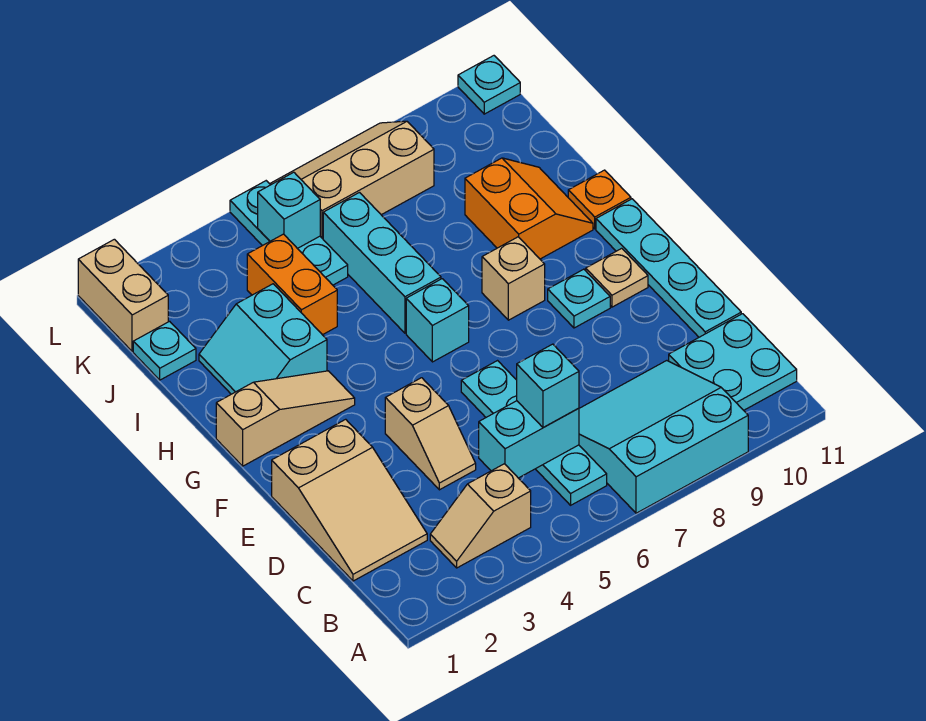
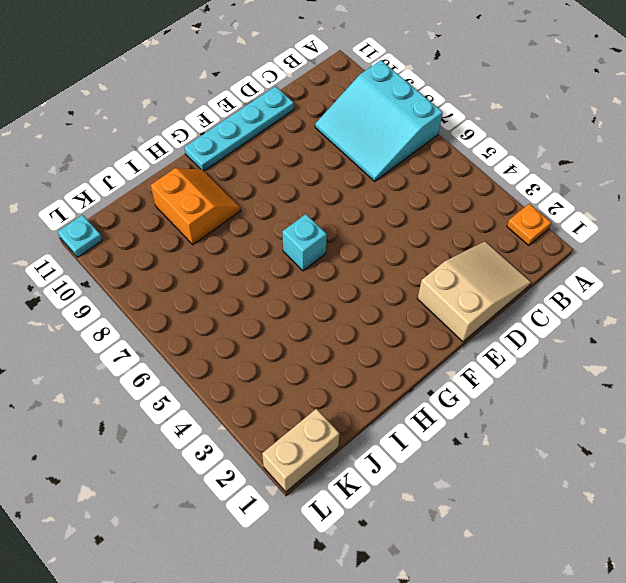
orange 1x1 plate [507,204,551,245] -> orange 1x1 plate moved to [568,170,631,229]
orange 2x2 slope [151,168,241,245] -> orange 2x2 slope turned to [465,158,593,259]
none -> tan 1x2 slope [430,464,531,568]
none -> cyan 1x4 plate [461,361,607,505]
none -> cyan 2x2 plate [669,314,797,410]

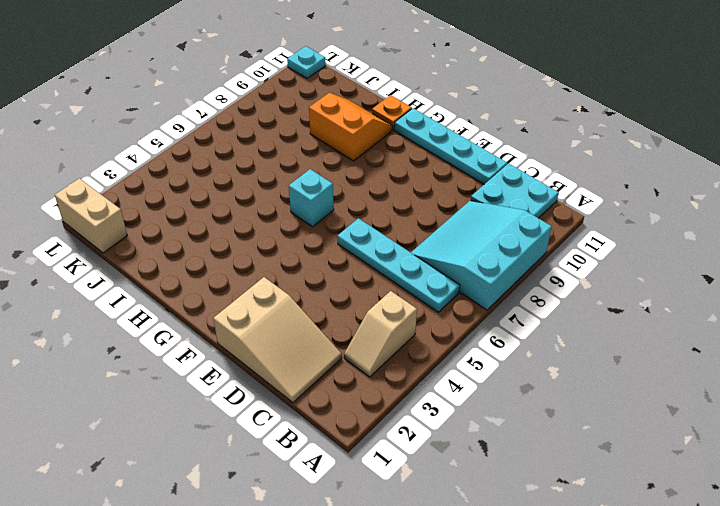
none -> tan 1x2 slope [385,378,476,490]
none -> cyan 1x1 plate [548,269,610,328]
none -> tan 1x1 plate [586,248,648,307]

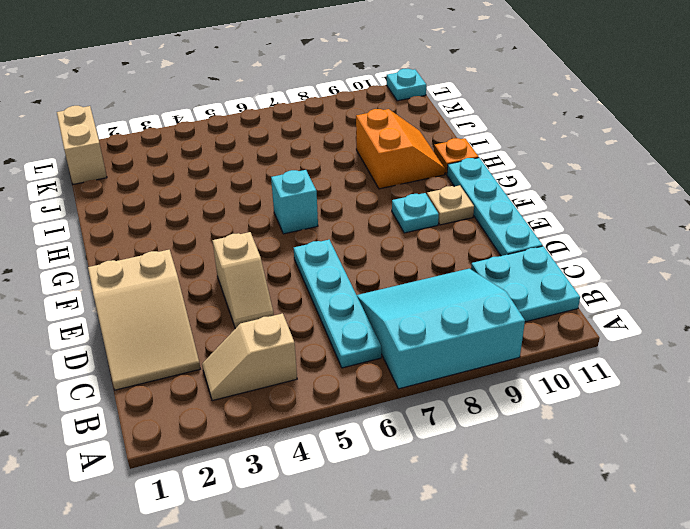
none -> tan 1x3 slope [216,371,355,466]
none -> tan 1x1 brick [482,237,545,320]
none -> cyan 2x2 slope [199,284,327,394]

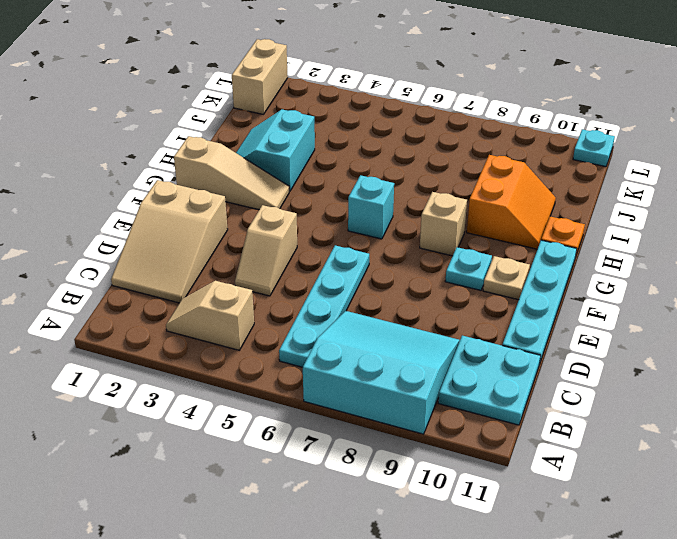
none -> cyan 1x3 brick [323,193,441,333]
none -> orange 1x2 brick [247,234,337,335]
none -> cyan 1x1 plate [133,321,196,380]

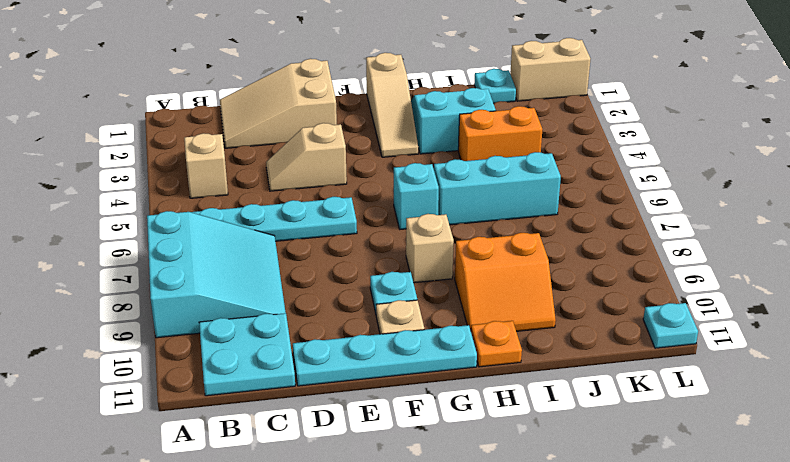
none -> cyan 1x3 plate [230,181,348,285]
none -> tan 2x3 slope [270,121,434,239]
none -> cyan 1x2 brick [479,401,579,478]

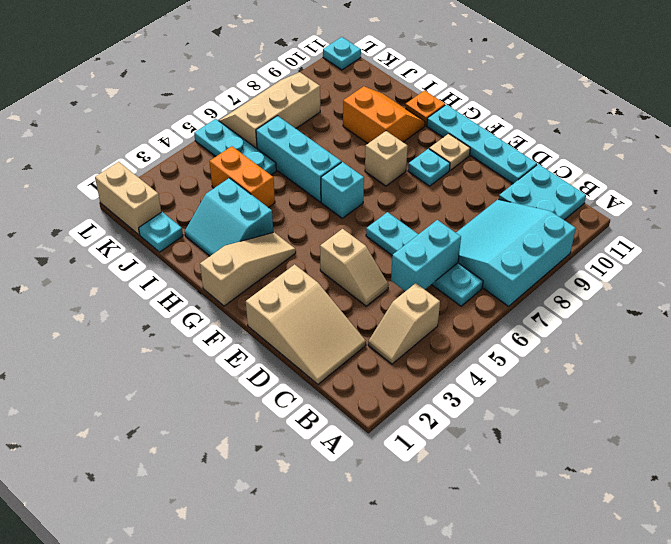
none -> cyan 1x1 brick [258,172,320,249]
none -> cyan 1x1 brick [517,344,579,428]

